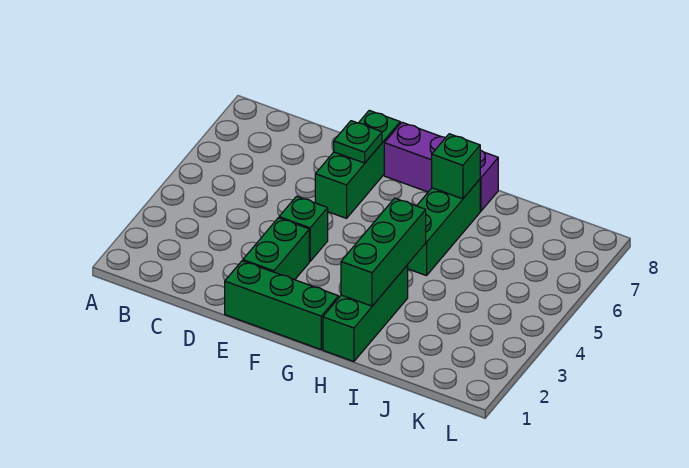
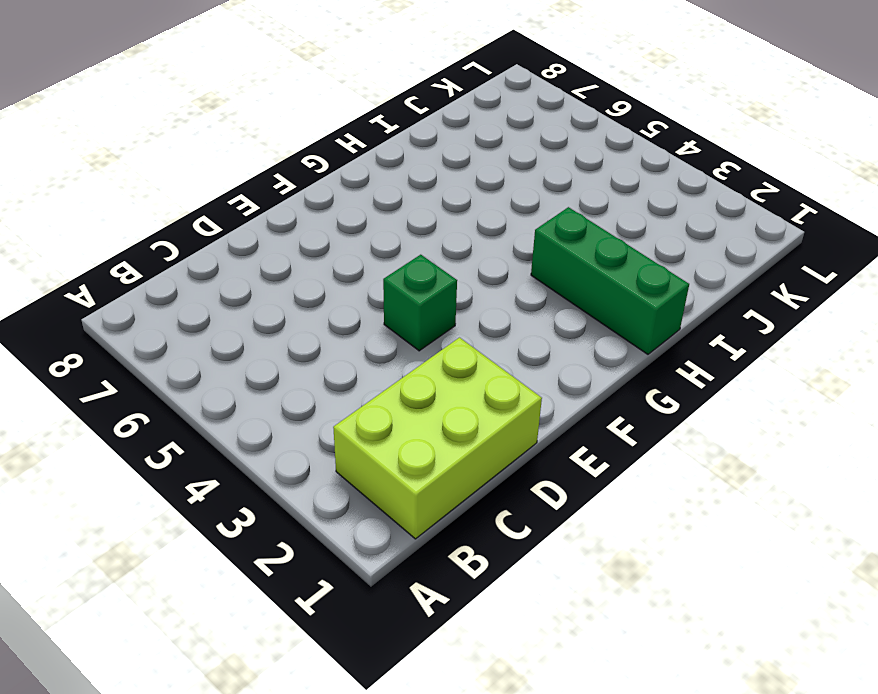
lime 2x3 brick [333,338,542,539] -> none
none -> green 1x3 brick [225,261,339,349]
none -> green 1x2 brick [243,218,309,280]

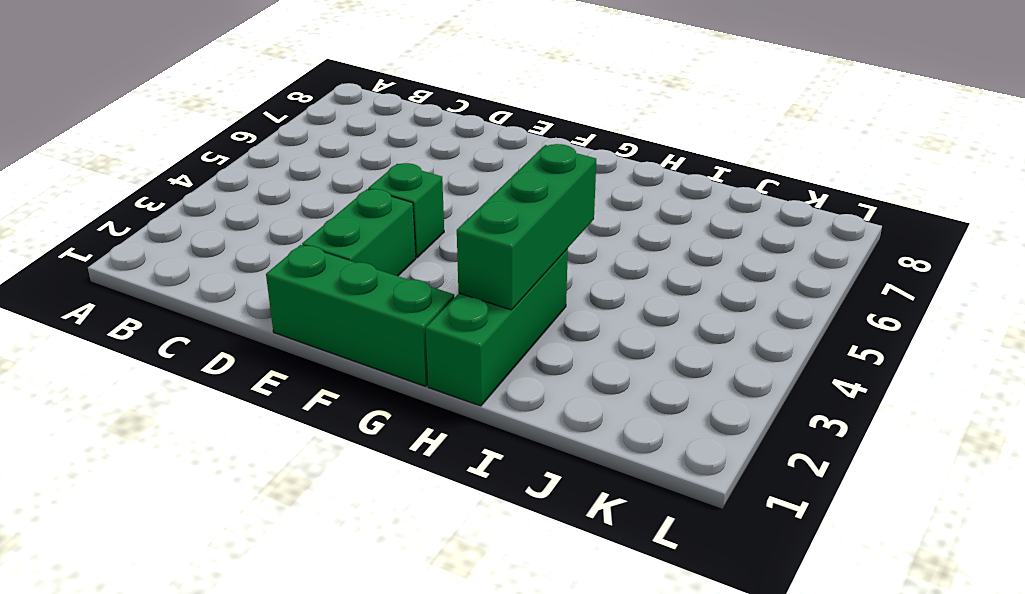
none -> green 1x3 brick [315,110,400,218]
none -> purple 1x3 brick [384,122,498,211]

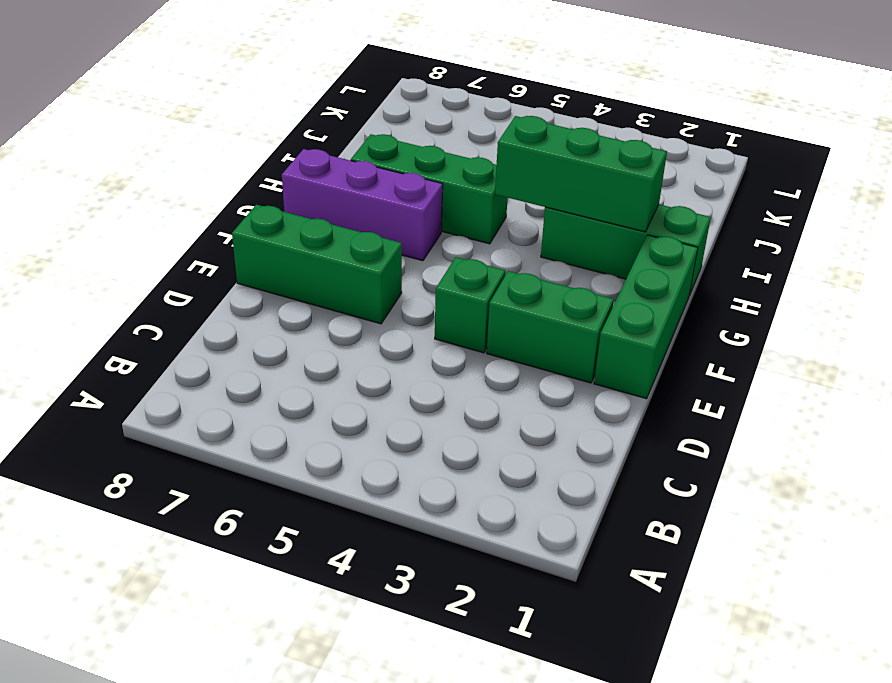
purple 1x3 brick [282,149,443,261] -> purple 1x3 brick turned to [384,122,498,211]
none -> green 1x1 plate [334,121,382,163]
none -> green 1x1 brick [432,134,480,199]

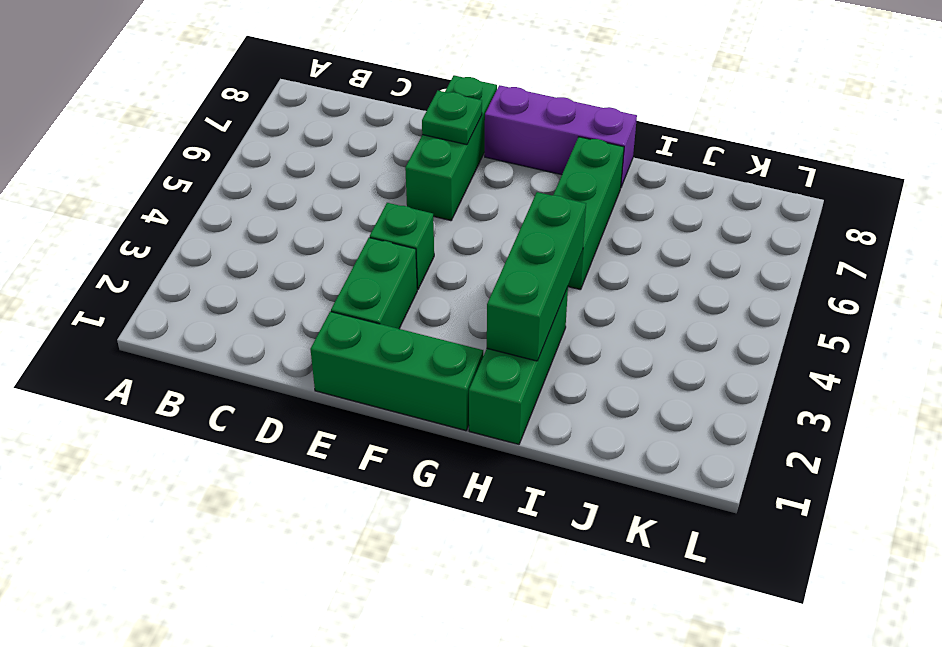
none -> green 1x1 brick [432,134,480,199]

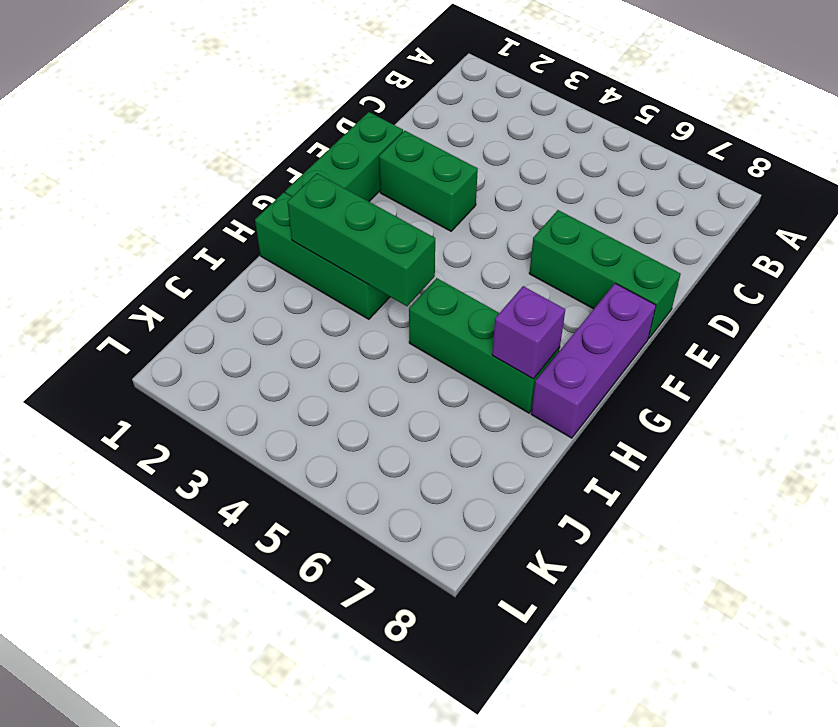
purple 1x1 brick [492,286,565,379] -> green 1x1 brick [432,134,480,199]
none -> green 1x1 brick [279,196,328,261]
none -> green 1x1 plate [334,121,382,163]

